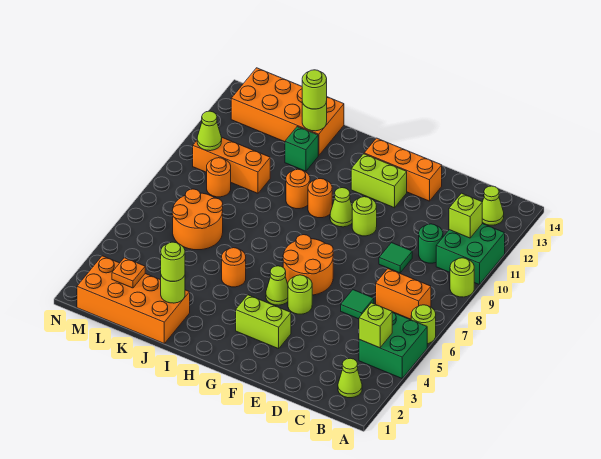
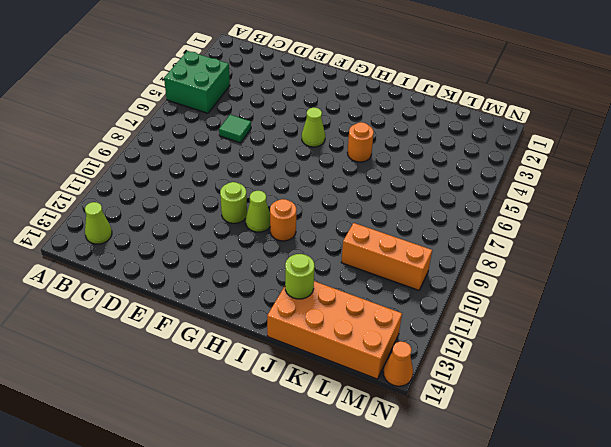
orange 1x1 cone [383,341,413,386] -> none
none -> lime 1x1 round brick [411,305,436,344]
none -> lime 1x1 round brick [450,258,474,297]
none -> green 2x2 brick [436,224,505,285]
none -> lime 1x1 cone [338,358,362,398]

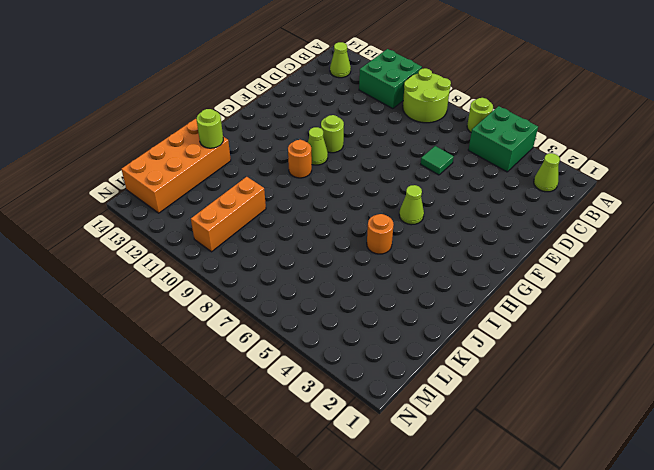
lime 2x2 round brick [403,68,451,123] -> lime 1x1 round brick [450,258,474,297]
none -> orange 1x2 brick [376,269,431,319]
none -> green 1x1 round brick [419,224,443,263]
none -> green 1x1 tile [379,243,412,273]
none -> orange 1x3 brick [364,138,442,201]

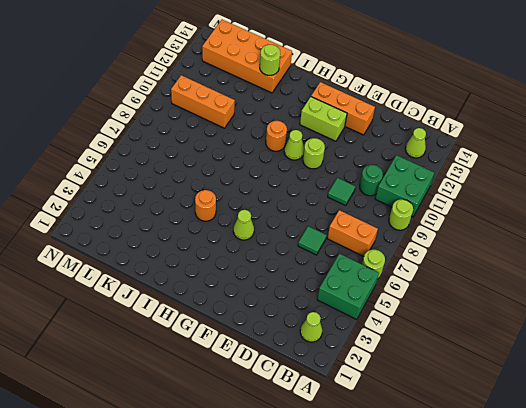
none -> lime 1x2 brick [236,295,291,349]
none -> lime 1x1 round brick [288,275,312,314]
none -> orange 2x2 round brick [283,235,333,295]
none -> orange 1x1 round brick [286,169,310,209]

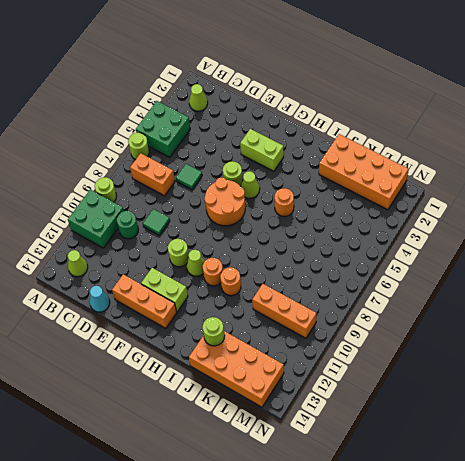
cyan 1x1 cone [90,286,110,312] -> none
none -> green 1x1 brick [285,127,318,171]
none -> orange 2x2 round brick [172,189,223,250]
none -> orange 1x1 round brick [207,158,231,197]
none -> lime 1x1 brick [359,303,392,348]

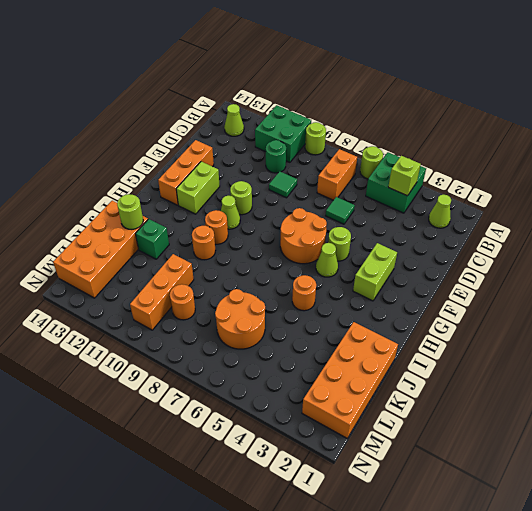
none -> lime 1x1 brick [449,193,482,238]
none -> lime 1x1 round brick [161,275,185,303]
none -> orange 1x1 plate [112,258,145,288]
none -> lime 1x1 cone [197,111,222,151]

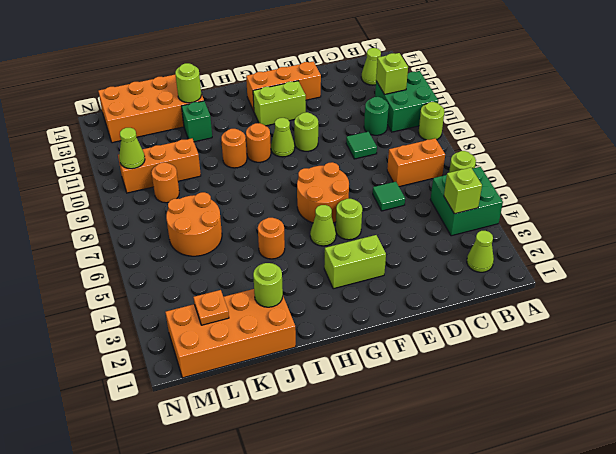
none -> lime 1x1 round brick [161,242,185,281]
none -> lime 1x1 round brick [302,70,327,109]

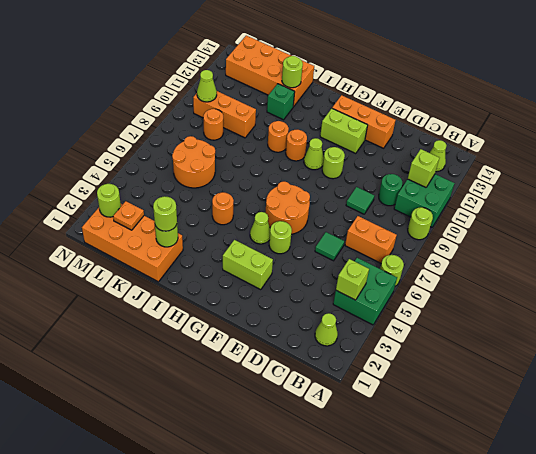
lime 1x1 round brick [97,184,121,217] -> lime 1x1 round brick moved to [302,70,327,109]

